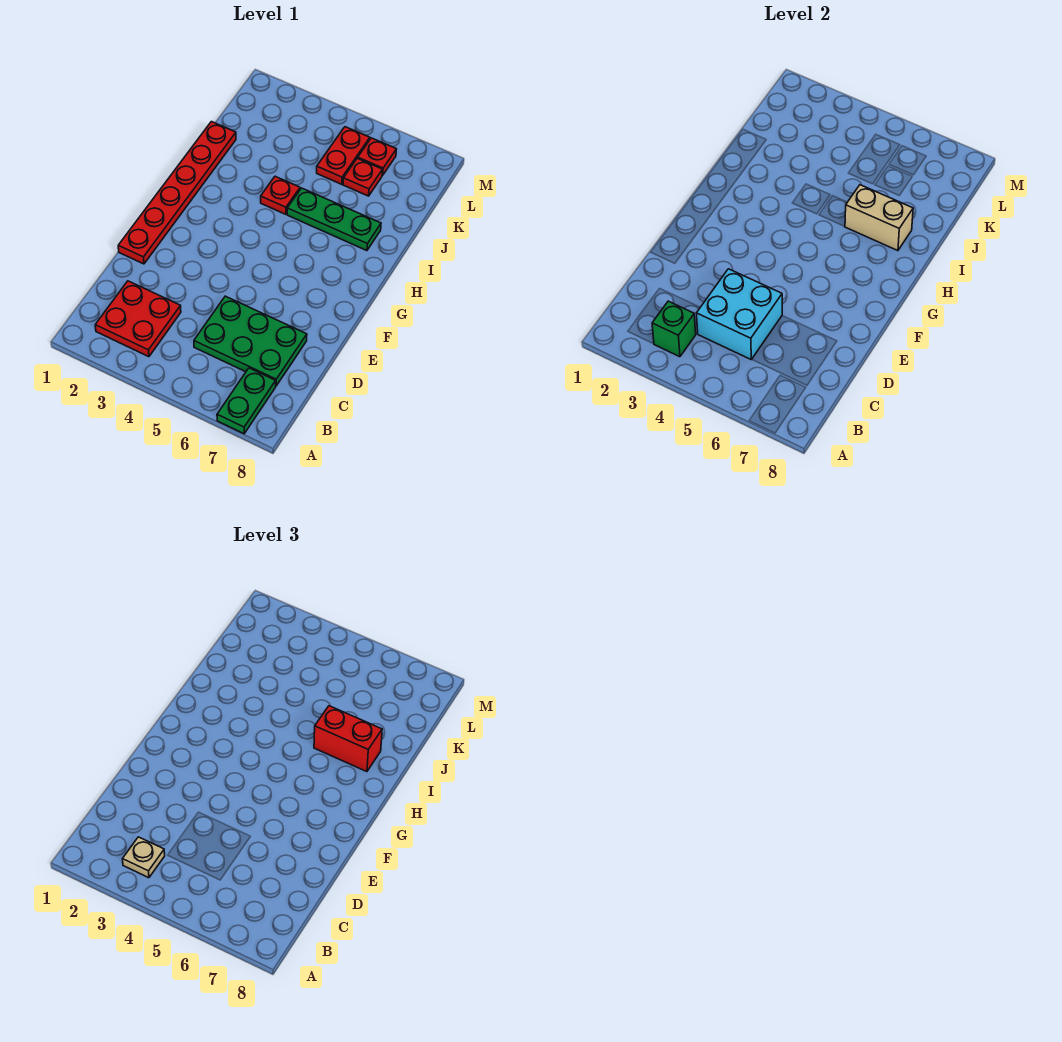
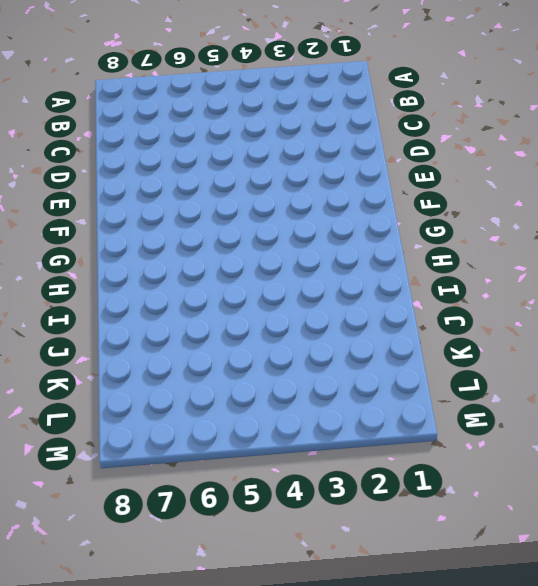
none -> green 1x2 plate [217,368,276,434]
none -> red 2x2 plate [95,281,181,357]
none -> green 2x3 plate [194,296,307,386]

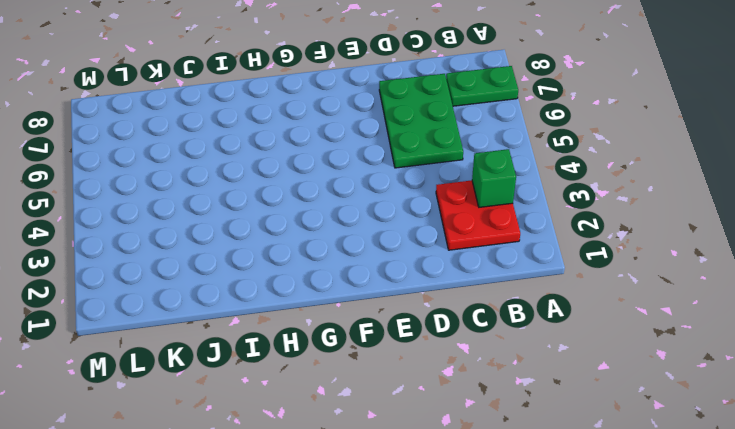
none -> red 1x6 plate [118,122,236,264]
none -> red 1x1 plate [261,176,300,214]
none -> green 1x3 plate [287,188,381,251]

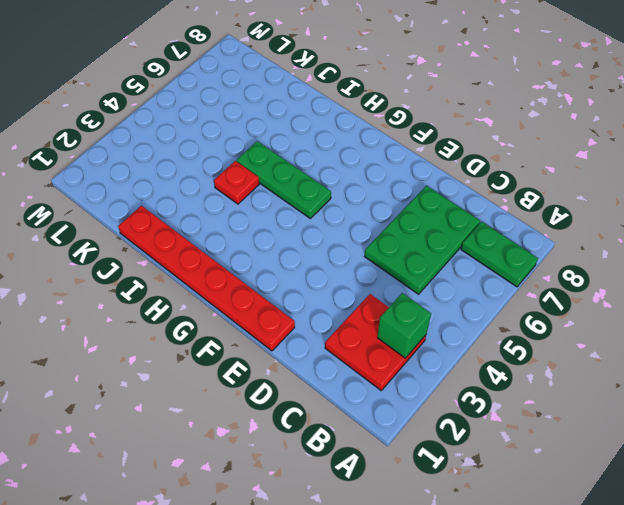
green 1x3 plate [236,141,331,218] -> green 1x3 plate turned to [287,188,381,251]
none -> red 1x2 plate [317,127,370,184]
none -> red 1x1 plate [343,158,382,196]
none -> red 1x1 plate [358,138,396,175]

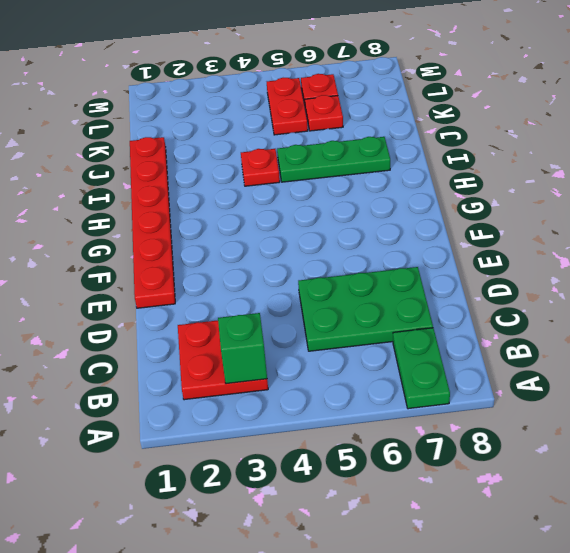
none -> cyan 2x2 brick [696,269,782,359]
none -> tan 1x2 brick [845,185,913,251]
none -> tan 1x1 plate [123,837,165,878]

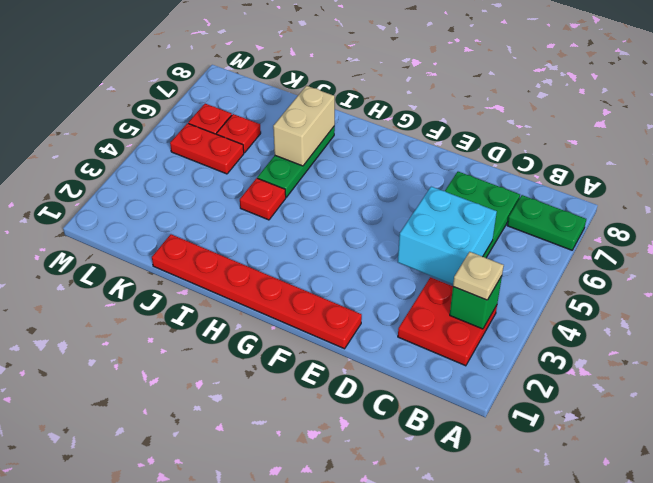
none -> red 1x2 brick [314,706,382,772]

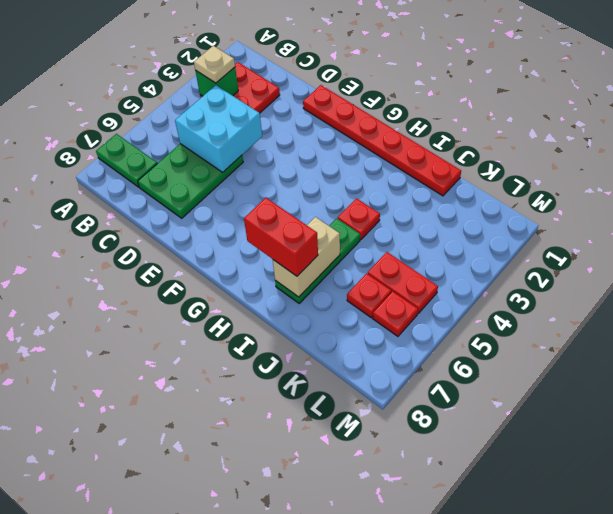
red 1x2 brick [244,198,318,276] -> red 1x2 brick turned to [314,706,382,772]

